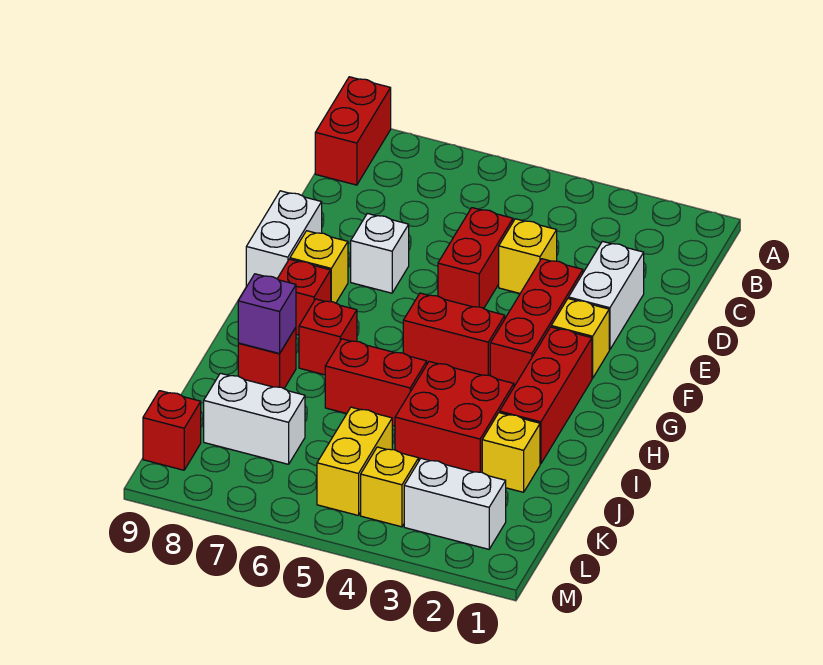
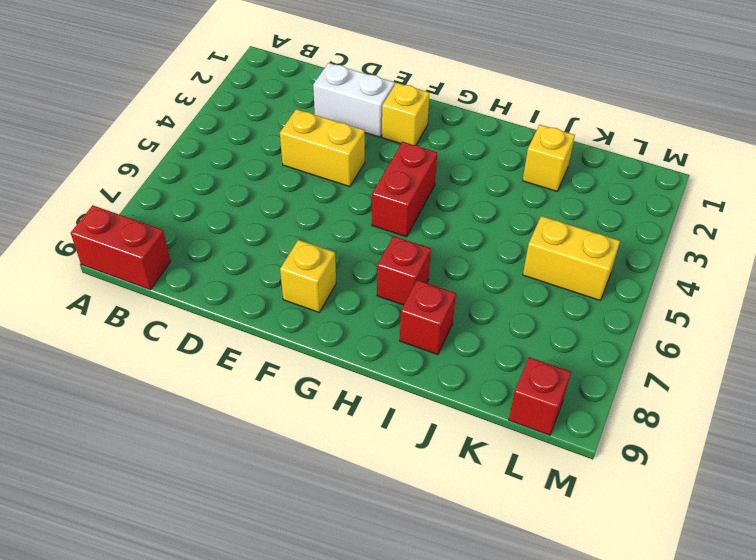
yellow 1x2 brick [280,109,365,187] -> yellow 1x1 brick [499,219,557,293]
none -> red 1x2 brick [438,208,513,308]
none -> red 1x3 brick [490,259,583,386]
none -> white 1x1 brick [351,213,409,293]

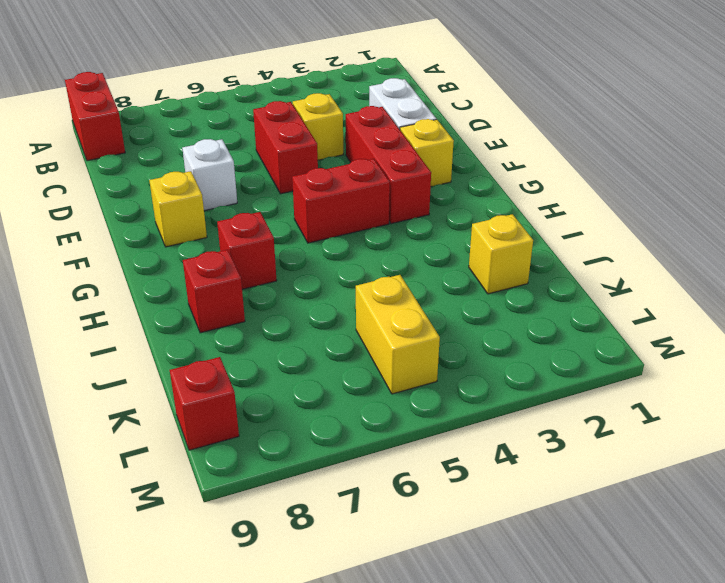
none -> white 1x2 brick [246,191,322,287]
none -> red 1x3 brick [500,327,592,464]
none -> red 1x1 brick [277,259,331,335]

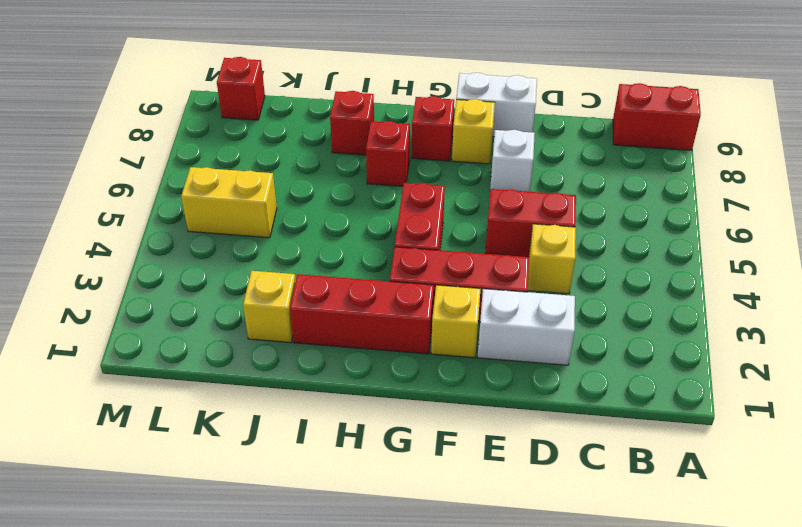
none -> red 2x2 brick [395,362,514,472]
none -> red 1x2 brick [325,339,427,426]
none -> white 1x2 brick [204,373,305,464]

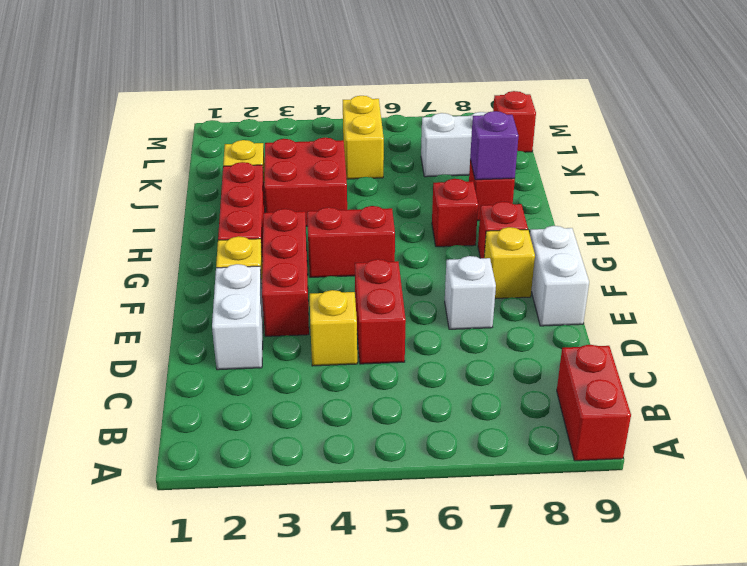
none -> red 1x2 brick [325,339,427,426]
none -> white 1x2 brick [404,458,506,549]
none -> yellow 1x1 brick [361,447,419,527]

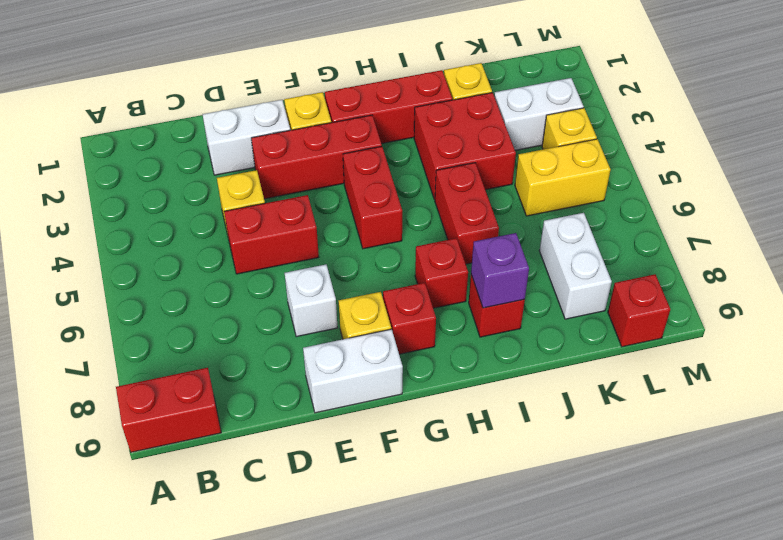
white 1x2 brick [494,78,584,150] -> white 1x2 brick turned to [404,458,506,549]

